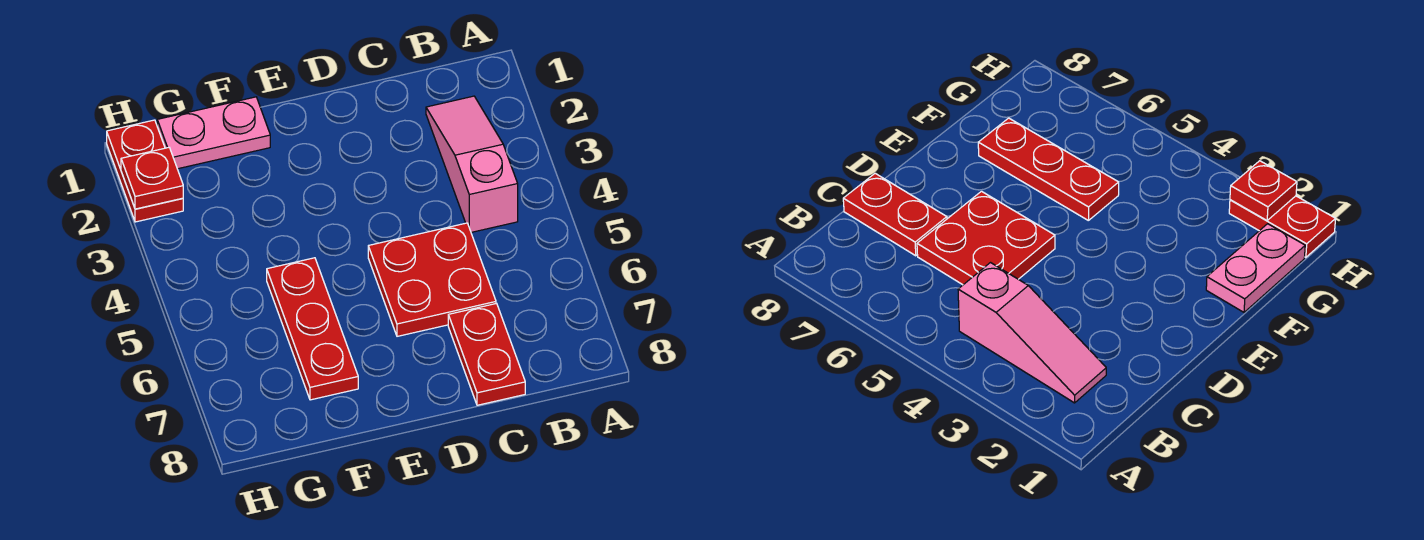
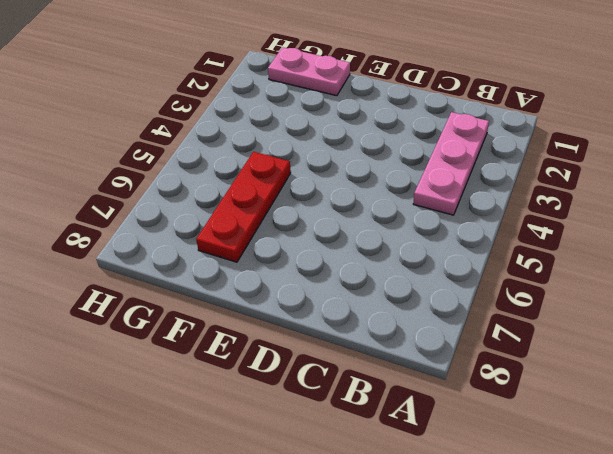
pink 1x3 plate [413,112,489,215] -> pink 1x3 slope [426,96,518,232]
none -> red 2x2 plate [368,223,496,336]
none -> red 1x2 plate [448,303,525,405]

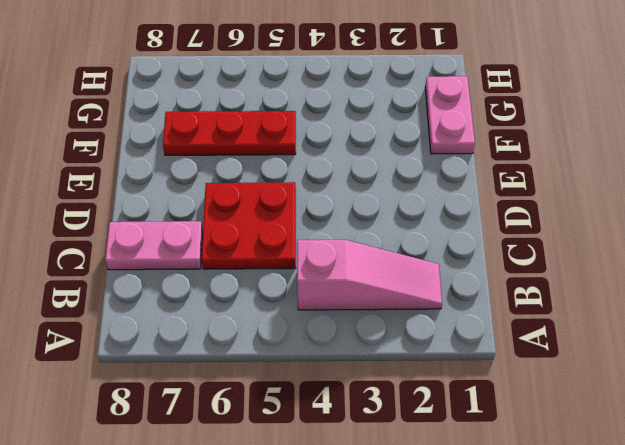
pink 1x2 plate [105,221,203,270] -> red 1x2 plate [448,303,525,405]
none -> red 1x2 plate [107,120,183,222]
none -> red 1x1 plate [121,148,183,209]

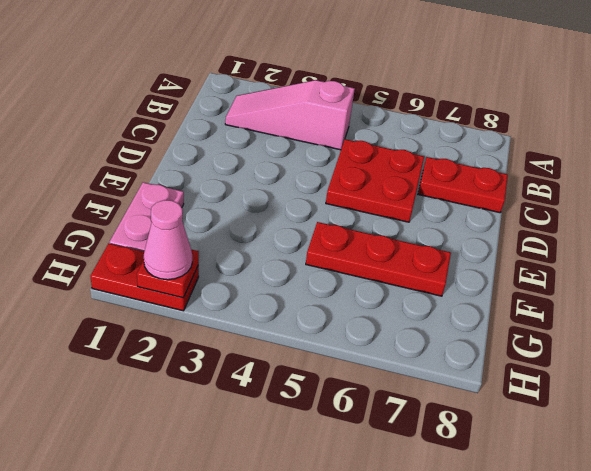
pink 1x1 cone [144,200,192,280] -> none

